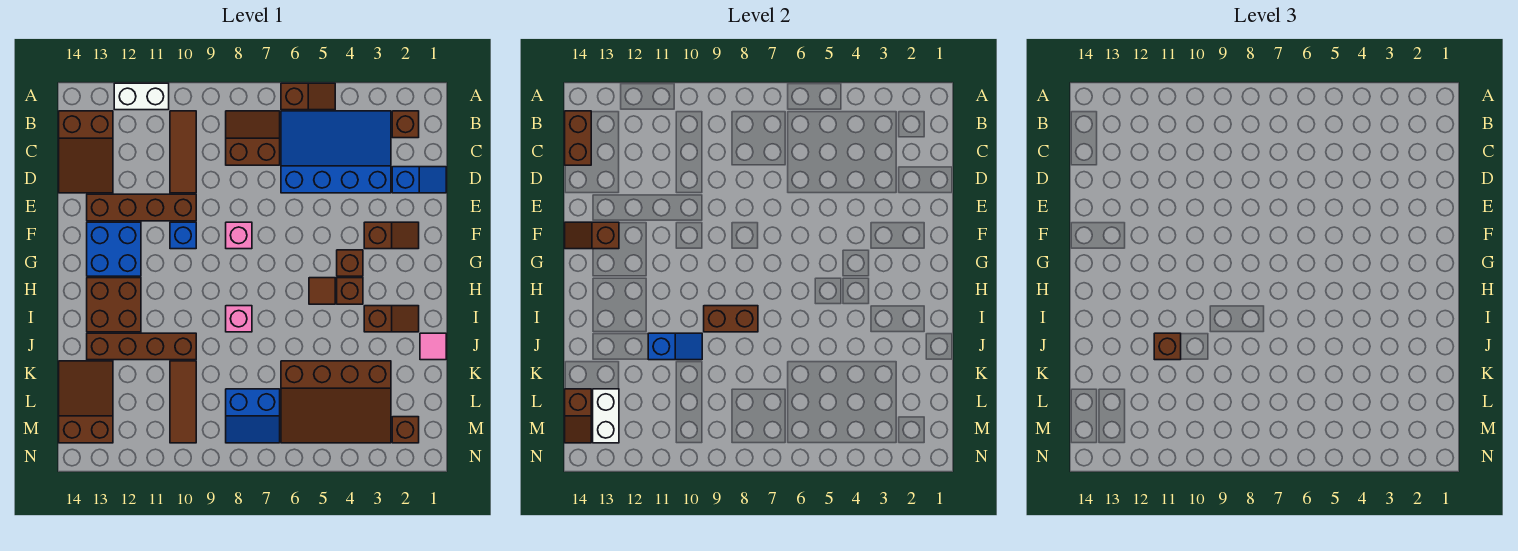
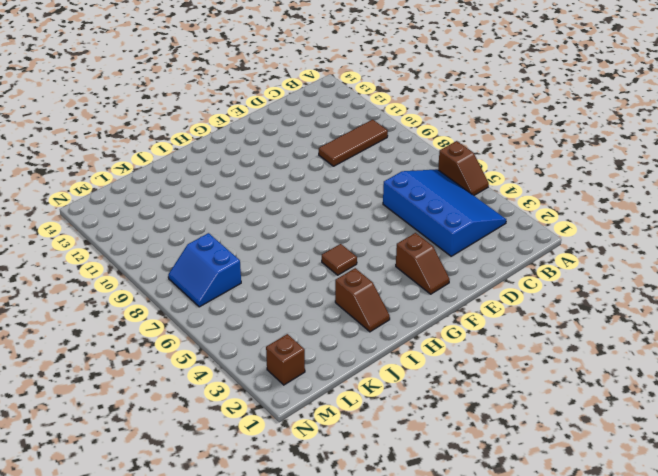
none -> white 1x2 brick [114,83,169,110]
none -> brown 1x1 brick [392,111,419,138]
none -> brown 2x2 slope [226,111,280,165]
none -> brown 2x3 slope [59,111,113,193]

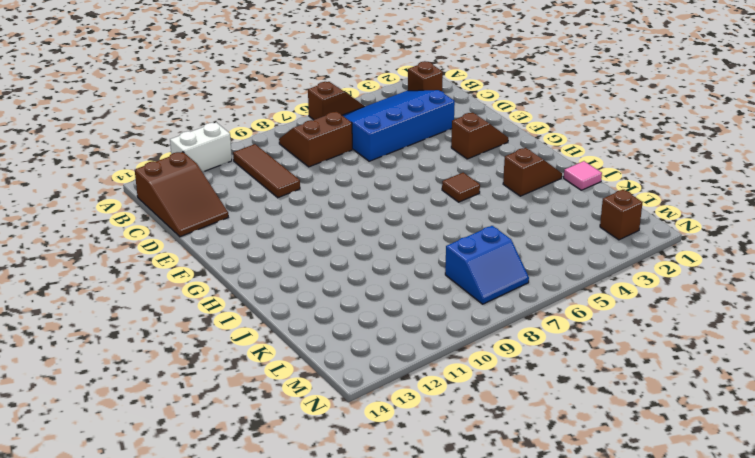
none -> blue 1x2 slope [392,167,446,193]
none -> brown 1x4 brick [87,194,196,221]
none -> pink 1x1 brick [226,222,252,249]
none -> blue 1x1 brick [170,222,196,249]

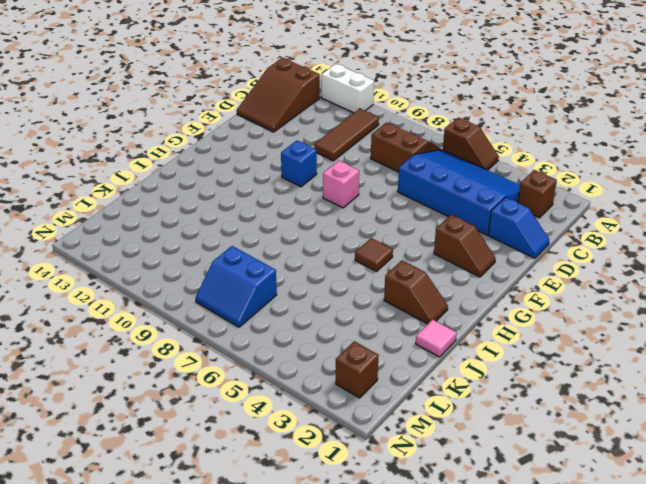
none -> brown 1x4 brick [87,194,196,221]
none -> blue 2x2 brick [87,222,141,276]
none -> brown 1x1 brick [337,250,363,276]
none -> brown 1x1 brick [337,278,363,304]

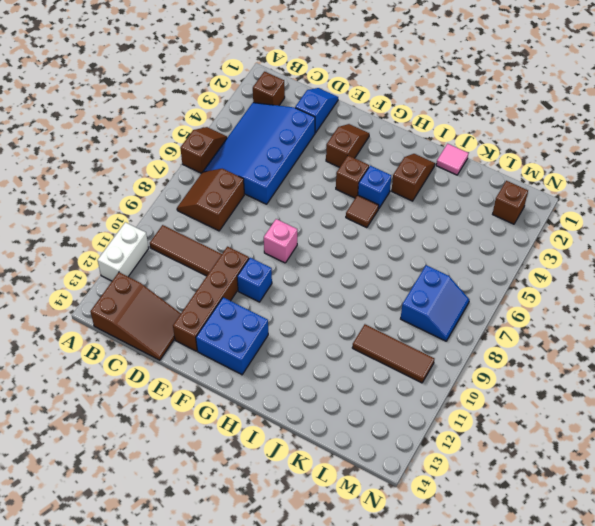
blue 1x1 brick [358,166,391,209] -> brown 1x1 brick [337,278,363,304]
none -> brown 2x2 brick [87,278,141,332]
none -> pink 1x1 brick [226,306,252,332]
none -> brown 1x4 brick [87,333,196,360]
none -> brown 3x4 slope [281,361,391,443]

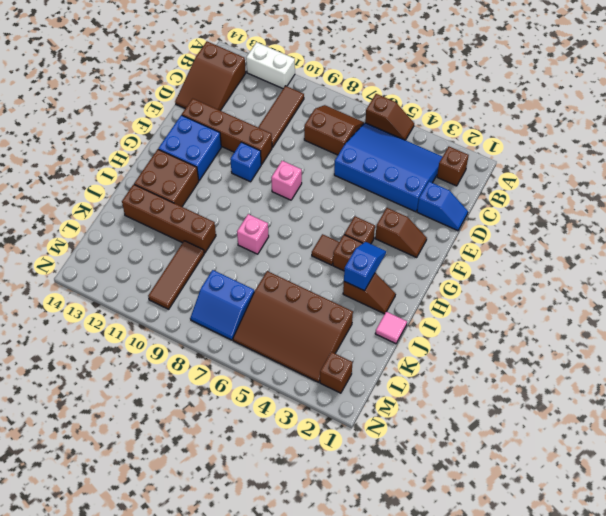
blue 1x2 slope [344,242,386,291] -> blue 1x2 slope turned to [648,333,702,360]
none -> brown 2x3 slope [59,361,113,443]
none -> brown 1x2 brick [565,111,591,165]
none -> brown 1x2 slope [565,222,619,249]
none -> brown 1x2 brick [704,306,758,332]

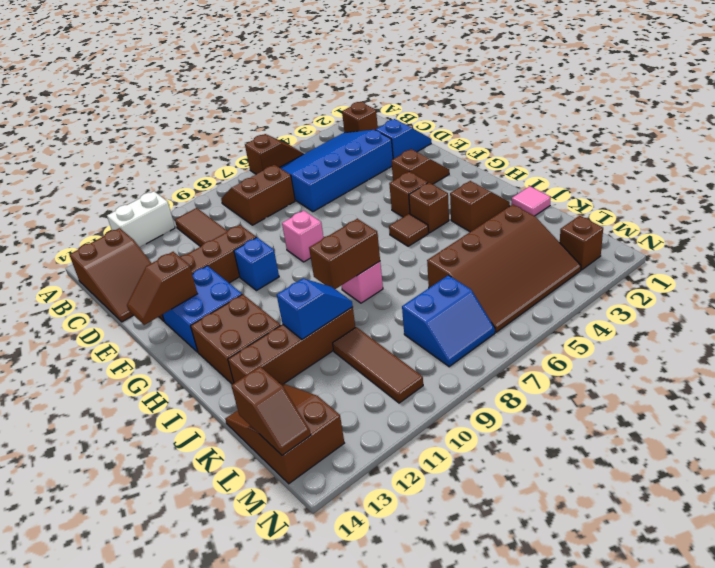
none -> brown 1x2 brick [565,111,591,165]
none -> white 1x2 brick [593,389,619,443]
none -> brown 1x1 brick [1154,333,1181,360]

